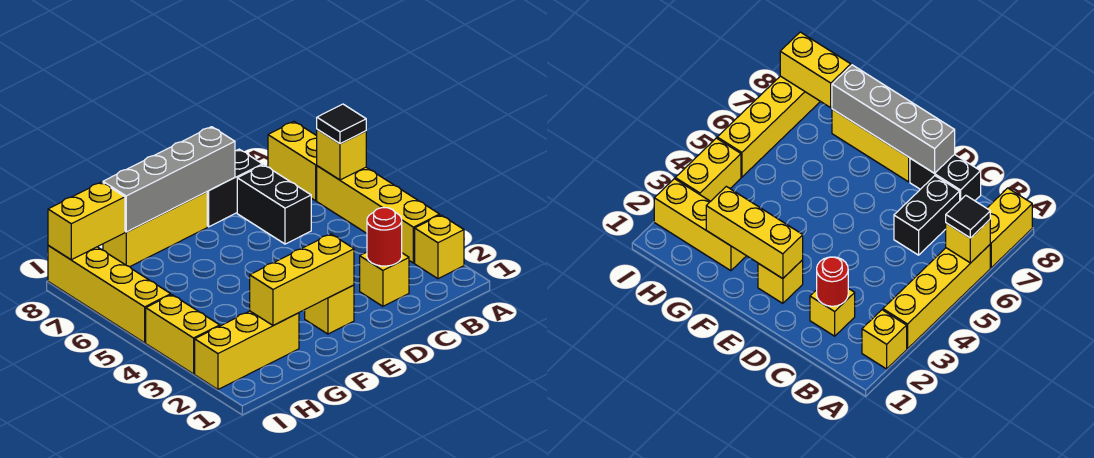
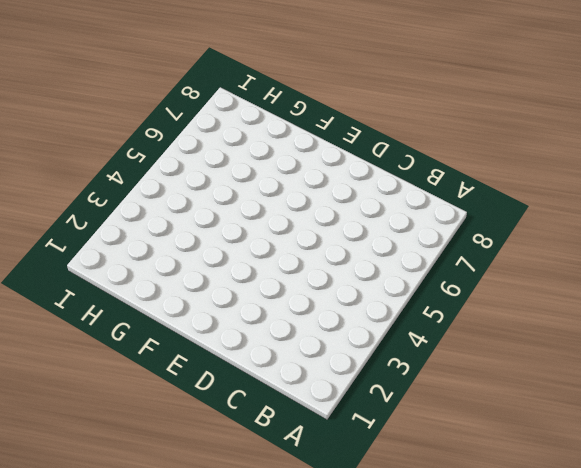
none -> yellow 1x1 brick [415,215,464,279]
none -> yellow 1x4 brick [317,166,440,263]
none -> yellow 1x2 brick [268,122,317,201]

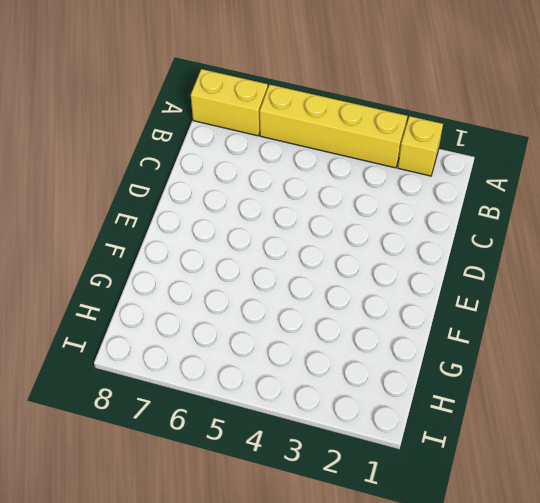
none -> yellow 1x1 brick [360,252,409,306]
none -> black 1x2 brick [237,165,311,244]
none -> black 1x2 brick [207,149,262,227]

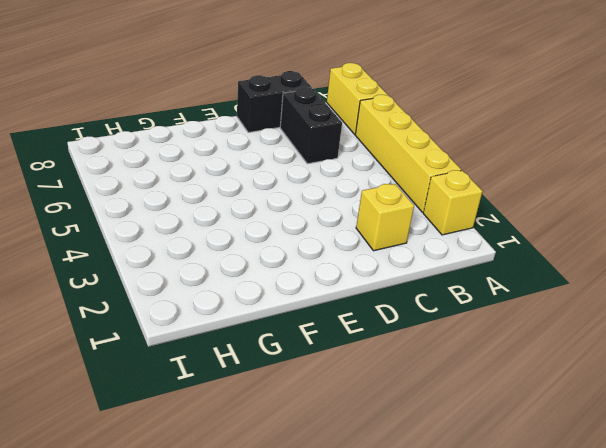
none -> yellow 1x1 brick [305,285,354,334]
none -> yellow 1x3 brick [103,192,207,267]
none -> yellow 1x3 brick [195,311,299,389]

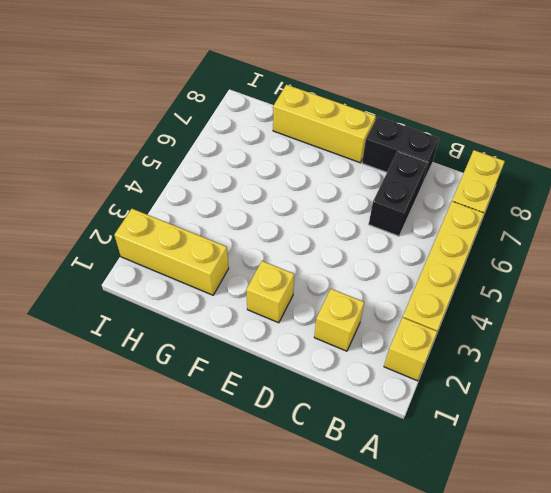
none -> yellow 1x2 brick [146,295,220,374]
none -> yellow 1x4 brick [48,245,171,343]
none -> yellow 1x1 brick [317,129,366,180]

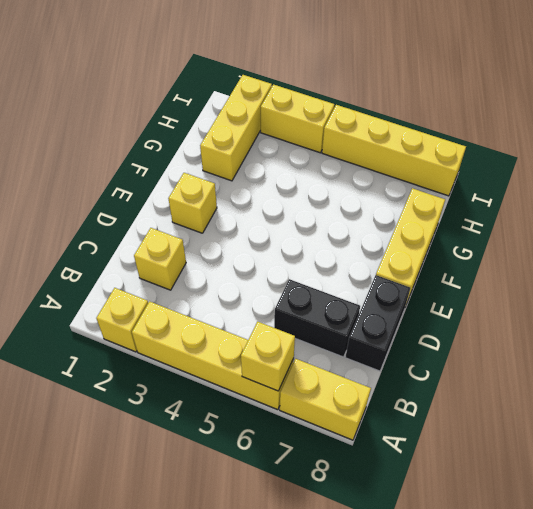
none -> red 1x1 round brick [367,208,402,266]
none -> grey 1x4 brick [103,127,235,232]
none -> yellow 1x3 brick [250,234,354,326]

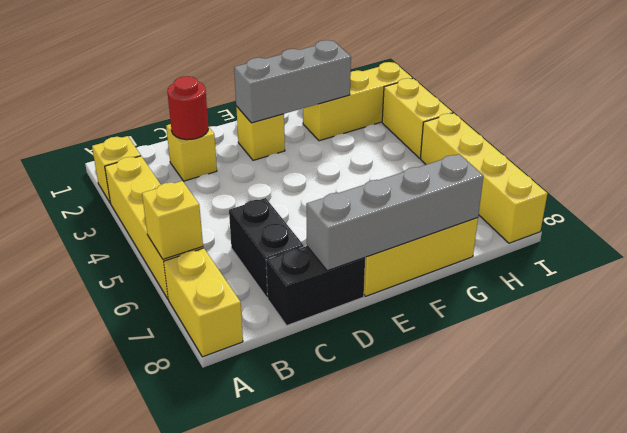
grey 1x3 brick [234,40,351,123] -> yellow 1x3 brick [250,234,354,326]
none -> yellow 1x2 brick [48,182,125,260]
none -> black 1x1 tile [317,104,366,144]

